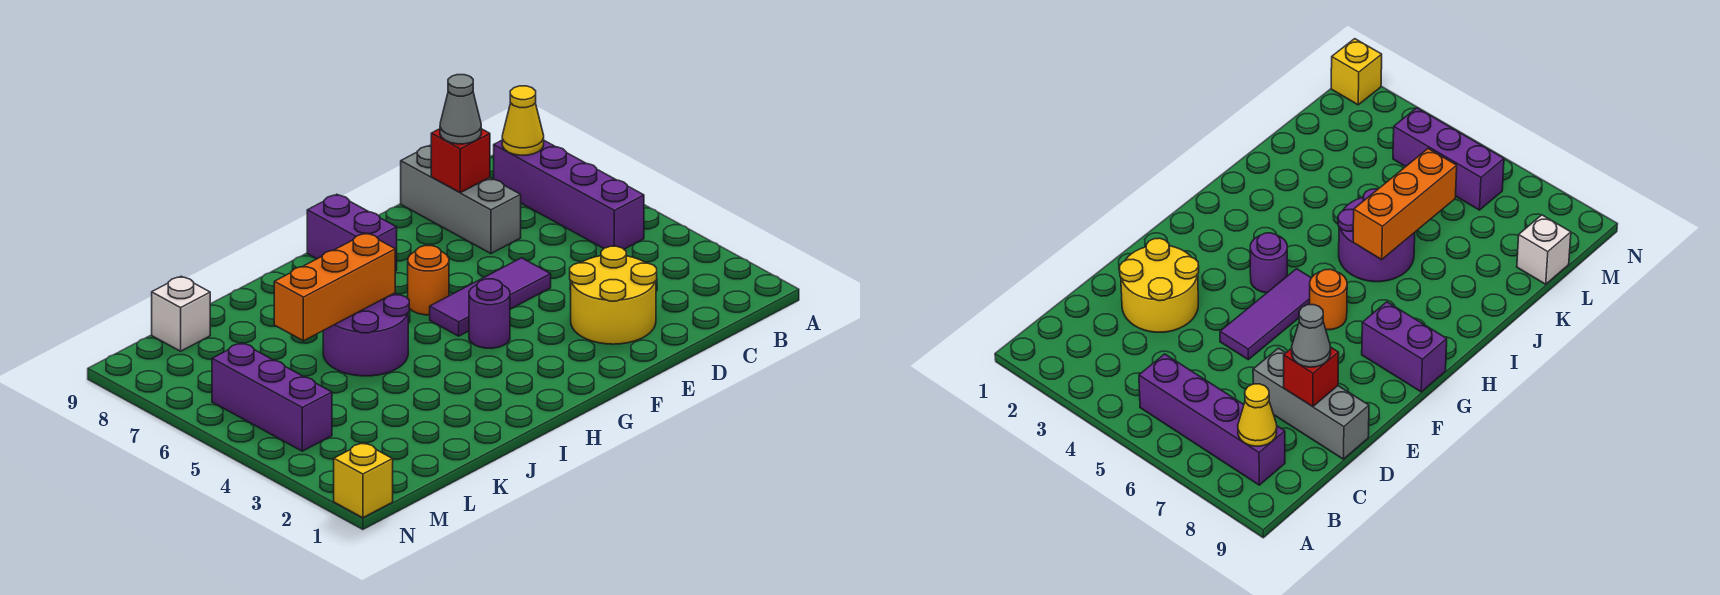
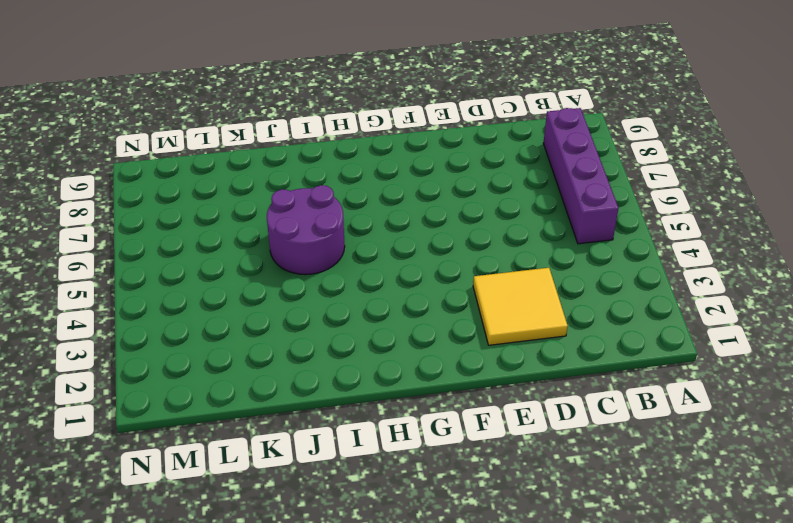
yellow 2x2 tile [473,268,568,345] -> yellow 2x2 round brick [570,246,657,344]
none -> grey 1x3 brick [401,145,521,254]
none -> purple 1x3 tile [430,258,551,336]
none -> purple 1x1 round brick [469,279,510,348]

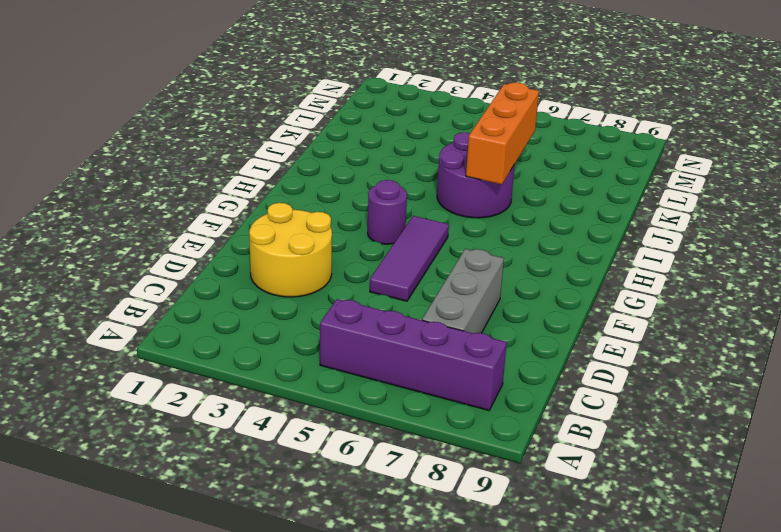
grey 1x3 brick [422,249,504,333] -> grey 1x3 brick turned to [401,145,521,254]
none -> orange 1x1 round brick [408,246,449,315]
none -> purple 1x2 brick [307,194,397,271]
none -> white 1x1 brick [152,276,210,351]

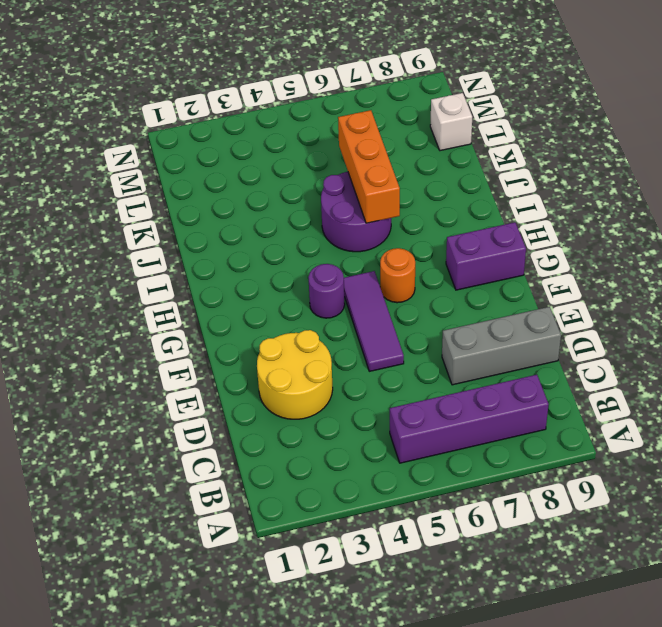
none -> purple 1x3 brick [212,343,332,451]
none -> yellow 1x1 brick [334,443,393,518]
none -> yellow 1x1 cone [502,86,544,155]

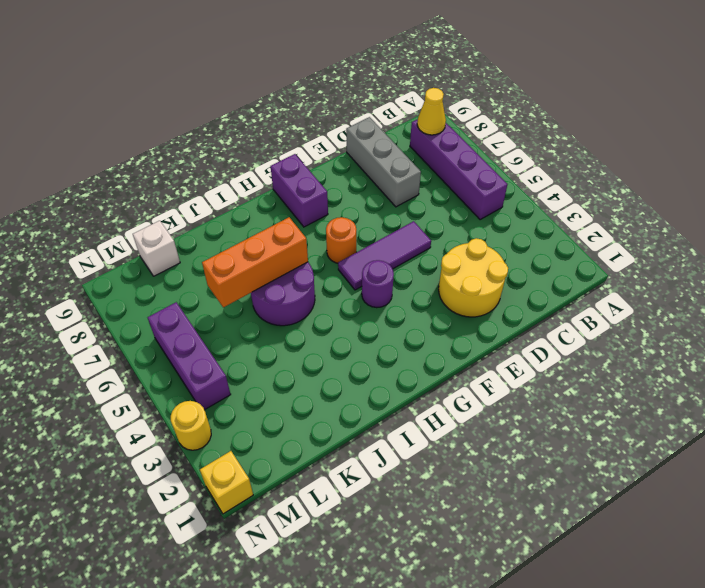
yellow 1x1 round brick [171,401,211,450] -> none
none -> red 1x1 brick [431,129,490,193]
none -> grey 1x1 cone [440,75,481,144]

